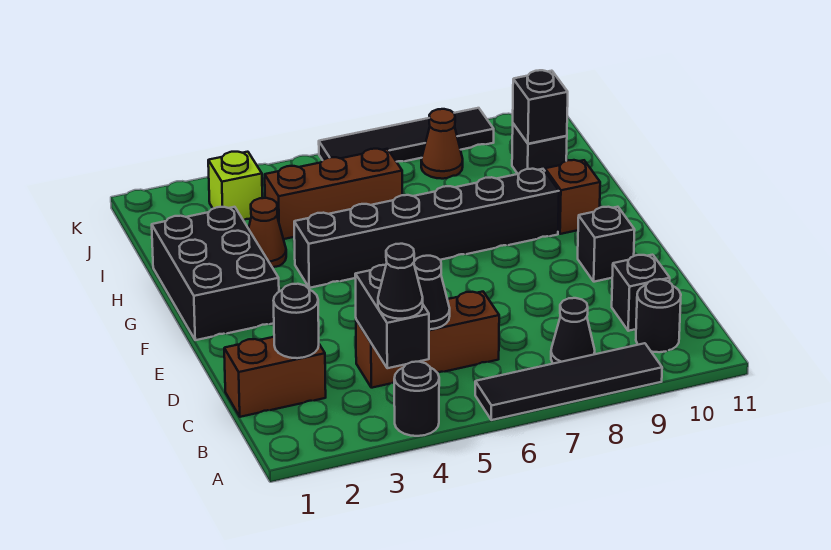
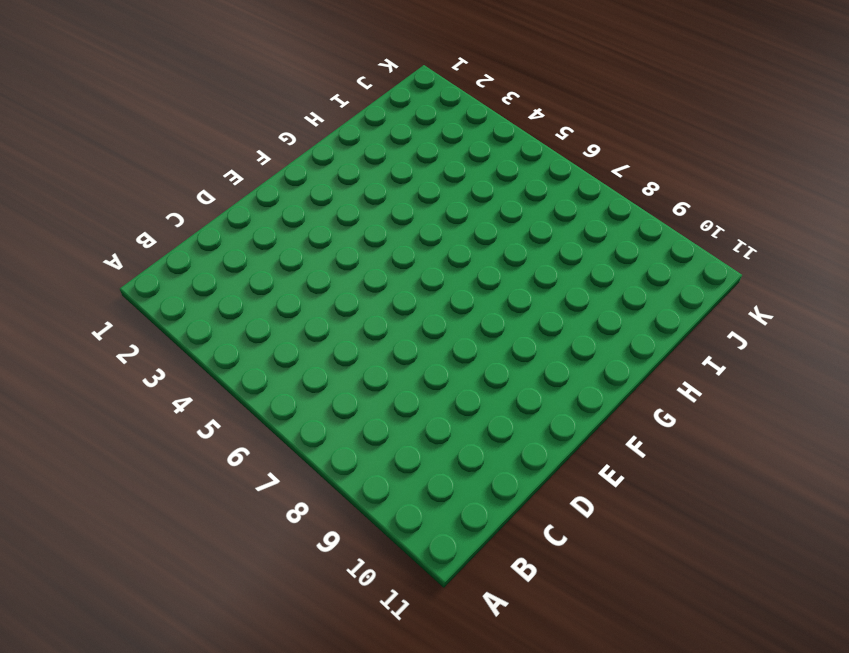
none -> black 1x1 round brick [394,362,439,436]
none -> black 1x4 tile [475,343,662,420]
none -> black 1x1 cone [551,298,595,364]

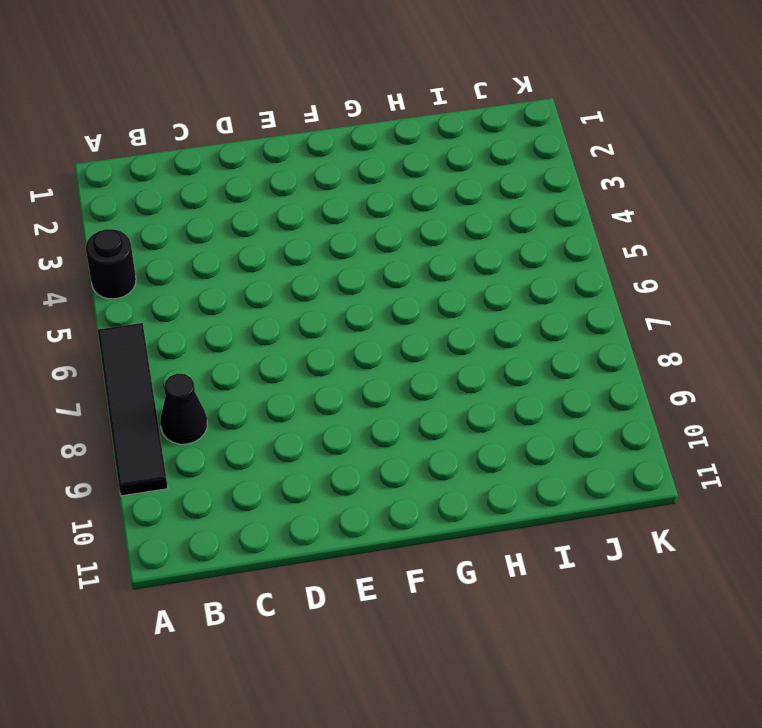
none -> black 1x1 round brick [636,279,681,352]
none -> brown 1x2 brick [224,337,326,417]
none -> brown 1x3 brick [356,292,499,388]

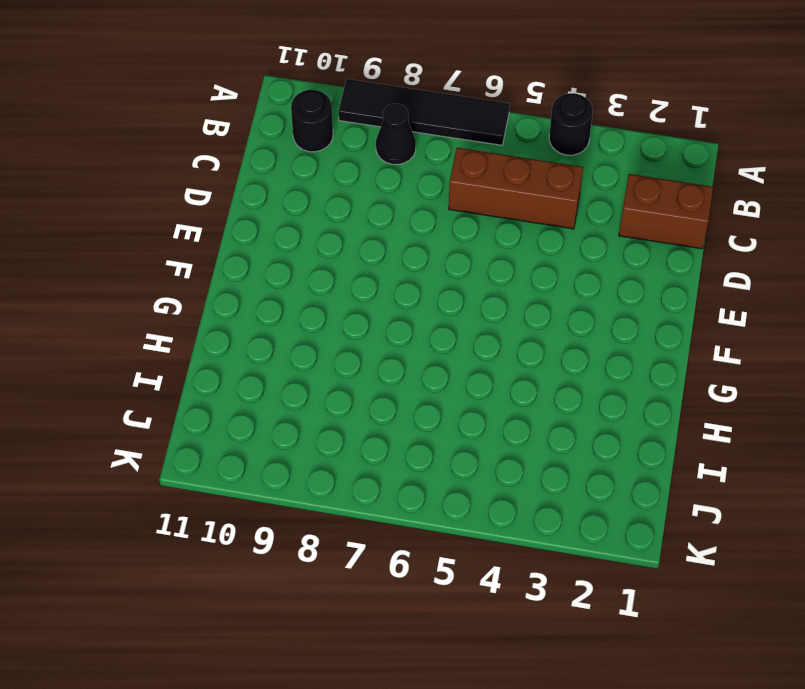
none -> black 1x1 brick [612,255,670,331]
none -> black 1x1 brick [578,207,635,282]
none -> black 2x3 brick [152,207,279,340]

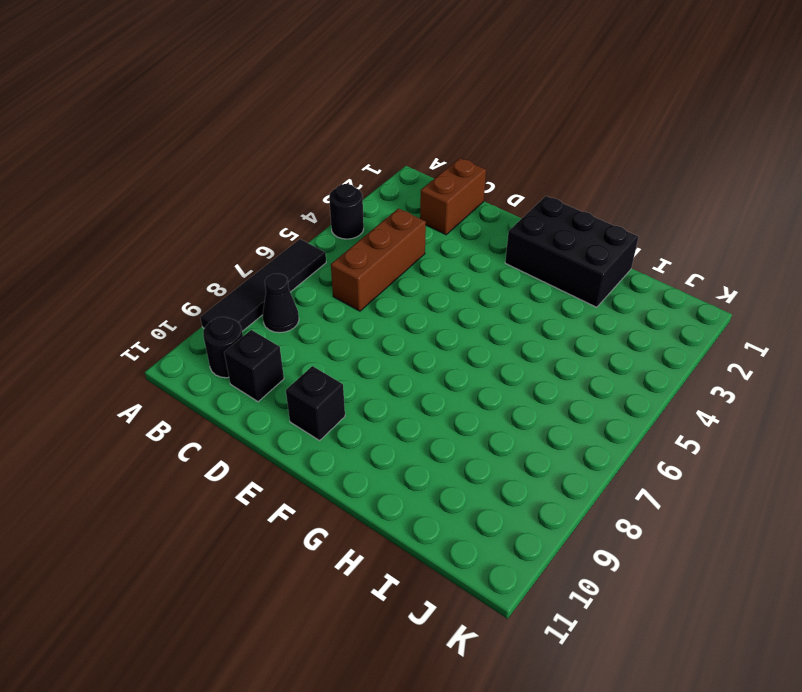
none -> black 1x6 brick [294,169,559,288]
none -> brown 1x1 brick [545,160,600,234]
none -> brown 1x1 cone [249,198,286,268]

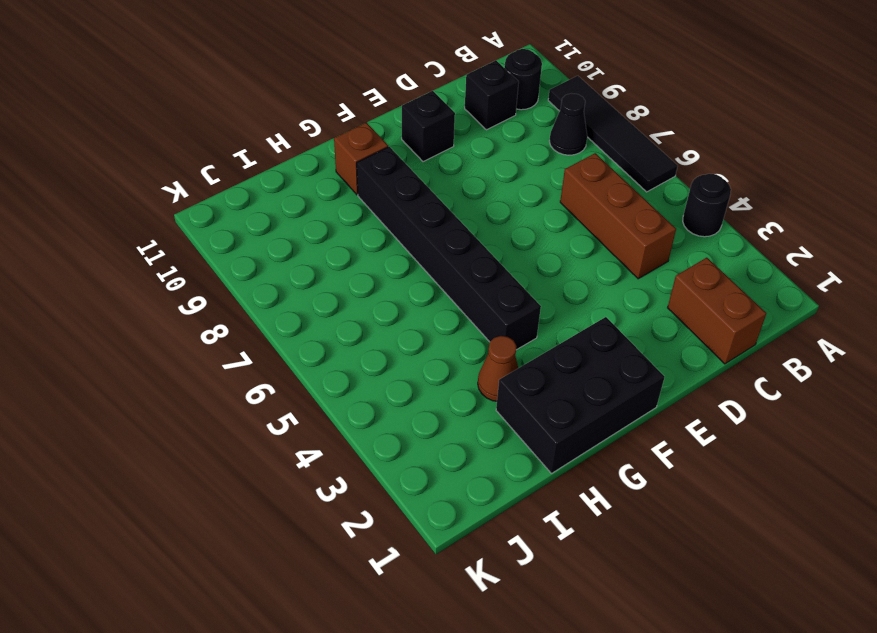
none -> brown 1x3 brick [265,149,402,239]
none -> black 1x1 brick [512,124,567,174]
none -> lime 1x1 brick [208,152,262,220]

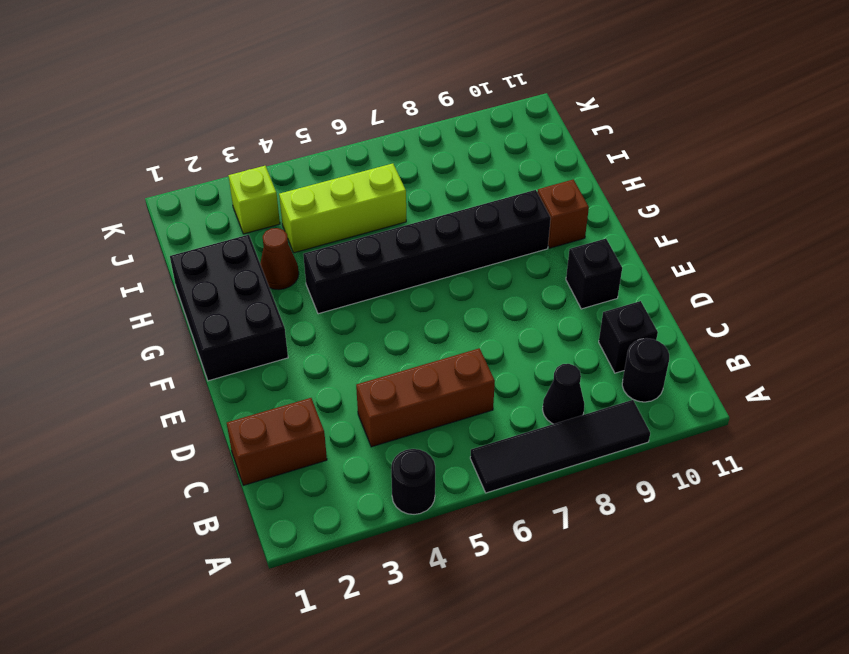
lime 1x3 brick [279,164,406,253] -> brown 1x3 brick [265,149,402,239]
none -> black 1x1 brick [512,124,567,174]
none -> brown 1x1 cone [421,109,463,179]
none -> black 1x4 tile [319,108,494,162]

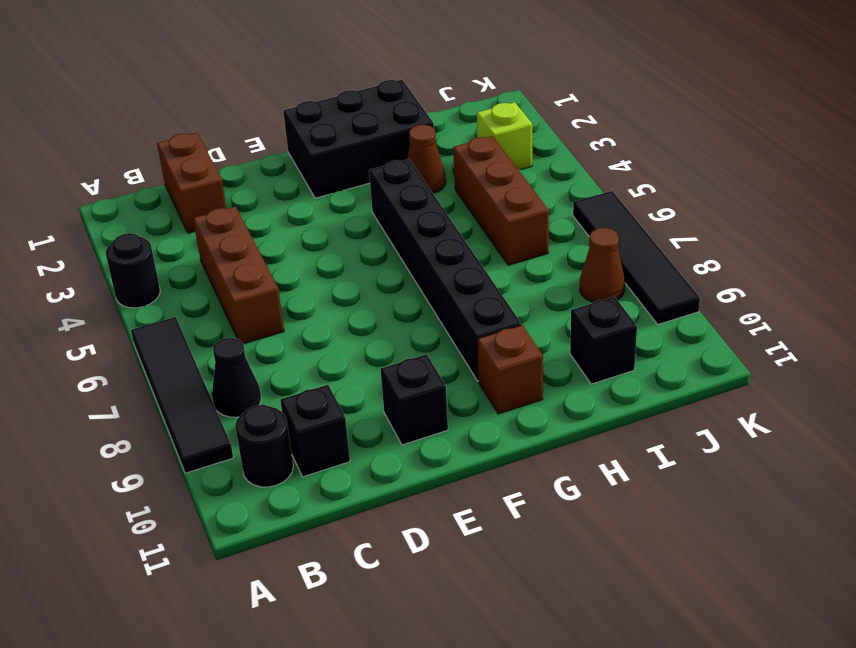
none -> black 1x2 brick [355,265,429,368]
none -> black 1x1 round brick [273,284,319,358]
none -> black 1x1 cone [414,256,450,329]

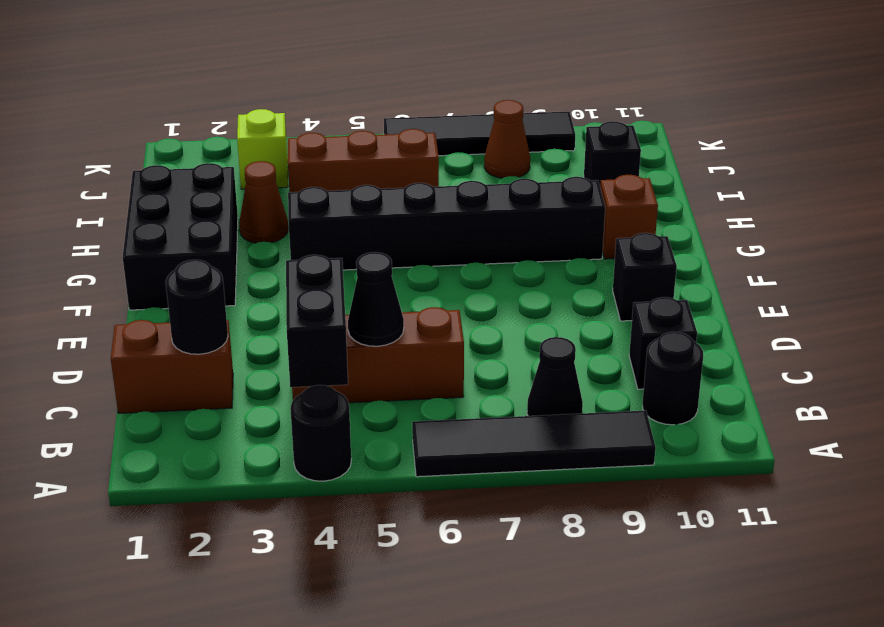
none -> black 1x1 brick [512,70,568,144]
none -> black 1x1 cone [378,244,423,319]

